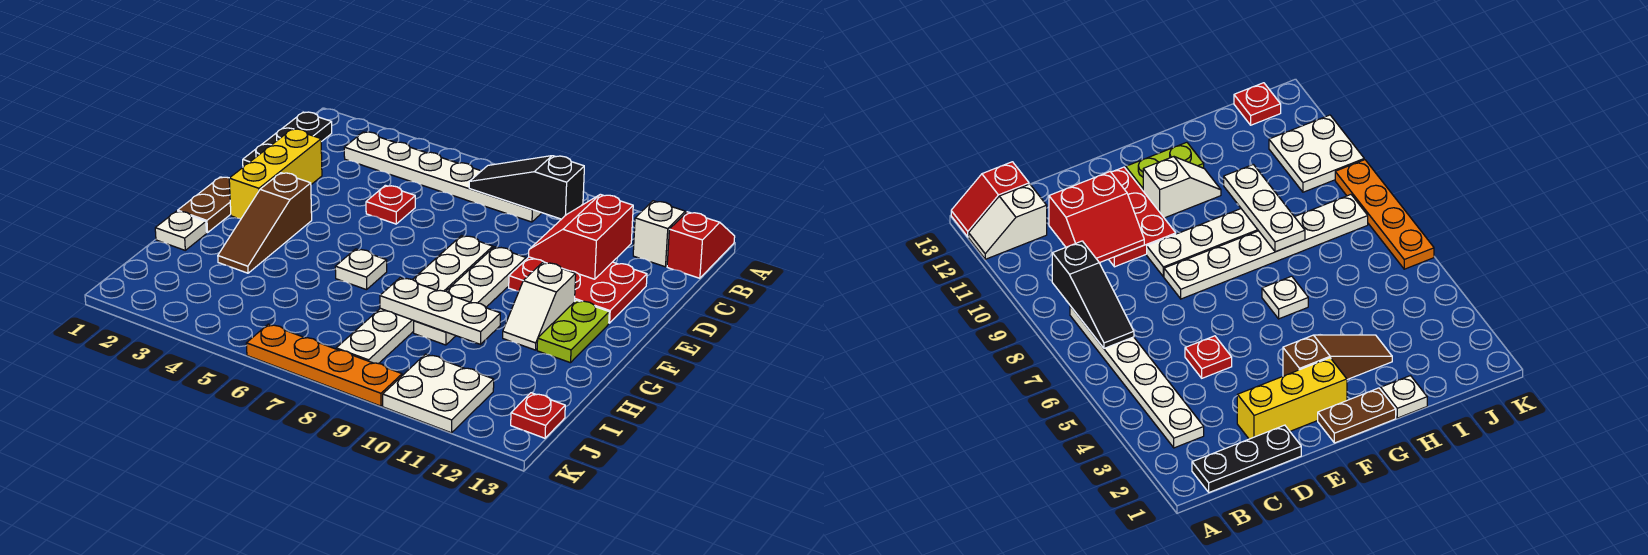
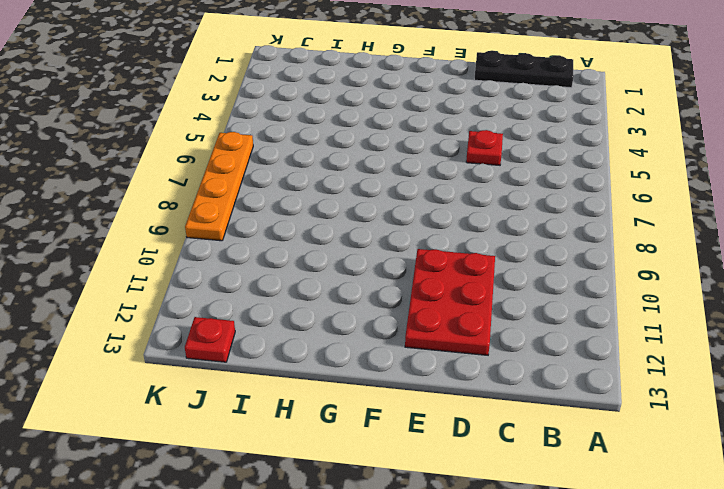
none -> white 1x2 slope [633,201,686,267]
none -> red 1x2 slope [667,212,735,278]
none -> white 1x6 plate [344,132,541,222]

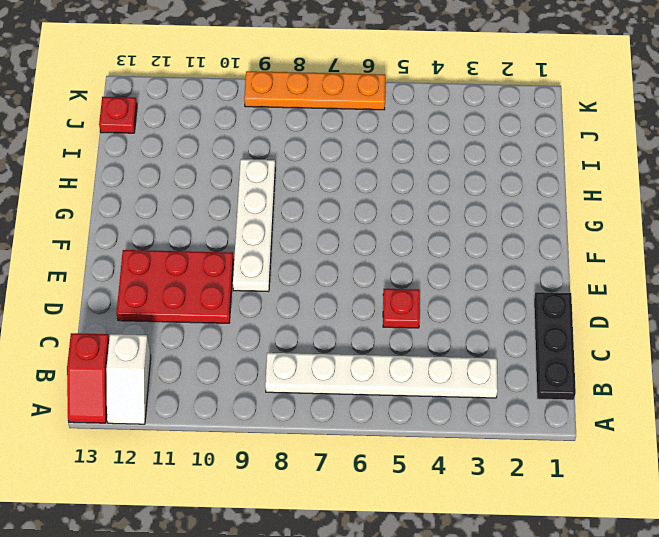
none -> yellow 1x3 brick [229,129,322,219]
none -> white 1x6 plate [336,236,493,364]
none -> brown 1x2 plate [178,177,231,233]

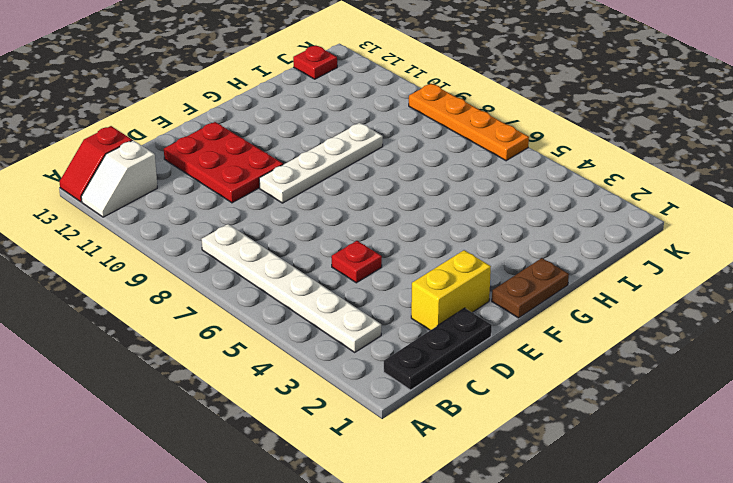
yellow 1x2 brick [411,250,491,330] -> yellow 1x3 brick [229,129,322,219]
none -> white 1x6 plate [336,236,493,364]
none -> brown 1x3 slope [218,173,312,273]
none -> white 1x2 slope [503,262,576,350]

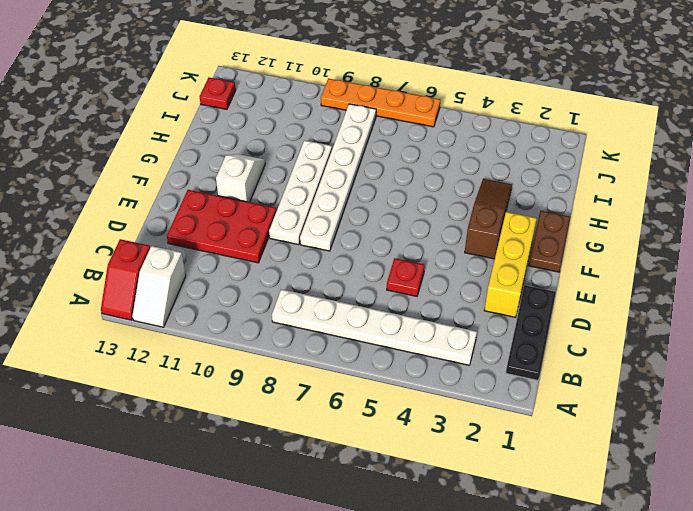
none -> lime 1x2 plate [537,300,609,363]
none -> white 1x1 plate [335,249,387,290]
none -> white 1x1 plate [155,211,207,250]

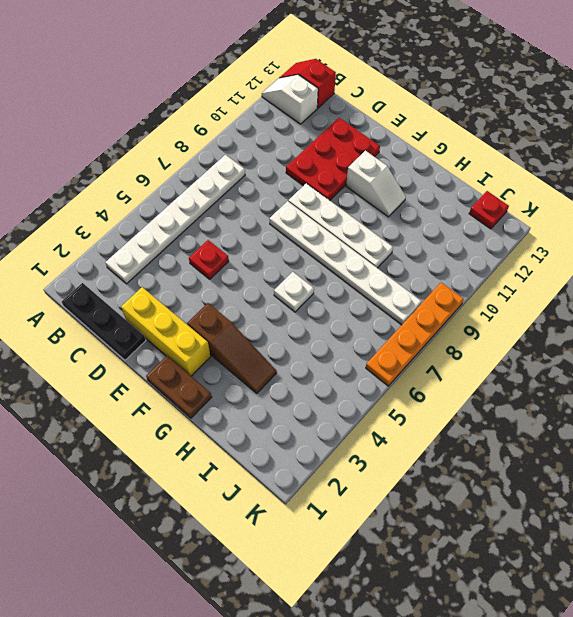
none -> lime 1x2 plate [537,300,609,363]
none -> white 1x1 plate [155,211,207,250]
none -> white 2x2 plate [383,354,494,433]

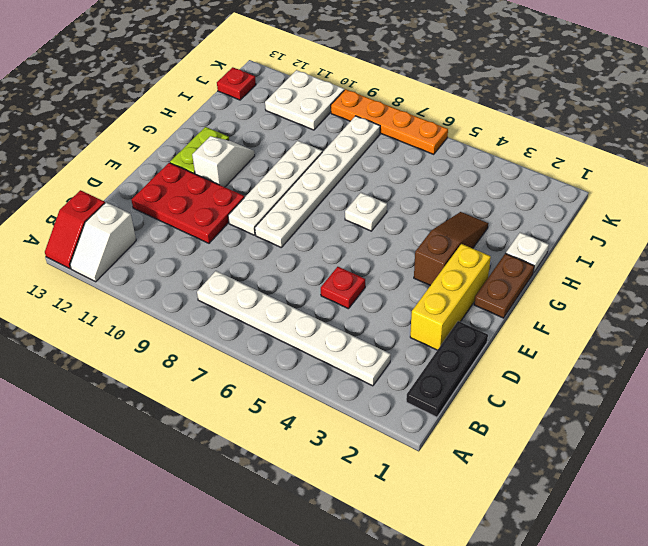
none -> black 1x3 slope [469,156,584,219]
none -> red 2x2 slope [529,194,633,279]
none -> white 1x3 plate [380,278,500,344]

